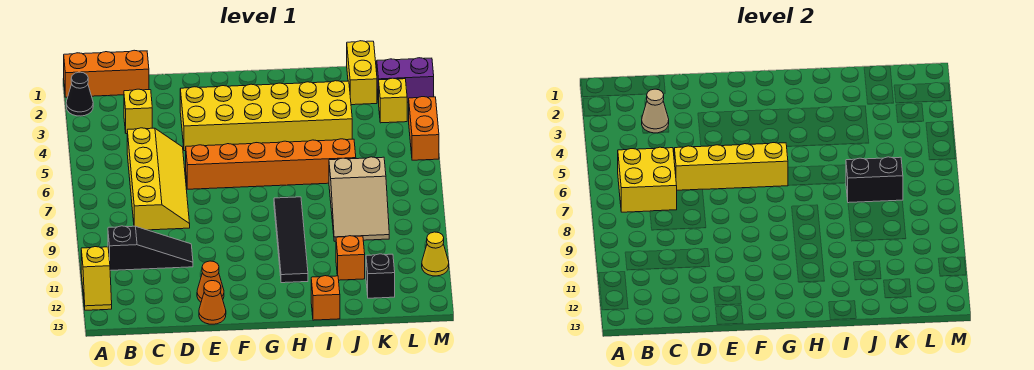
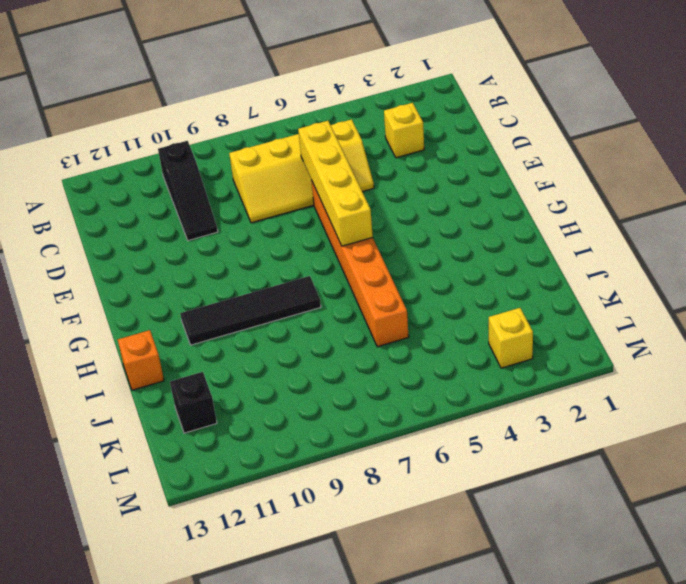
none -> orange 1x3 brick [64,50,149,97]
none -> black 1x1 cone [66,72,93,116]
none -> yellow 1x2 slope [81,247,112,310]

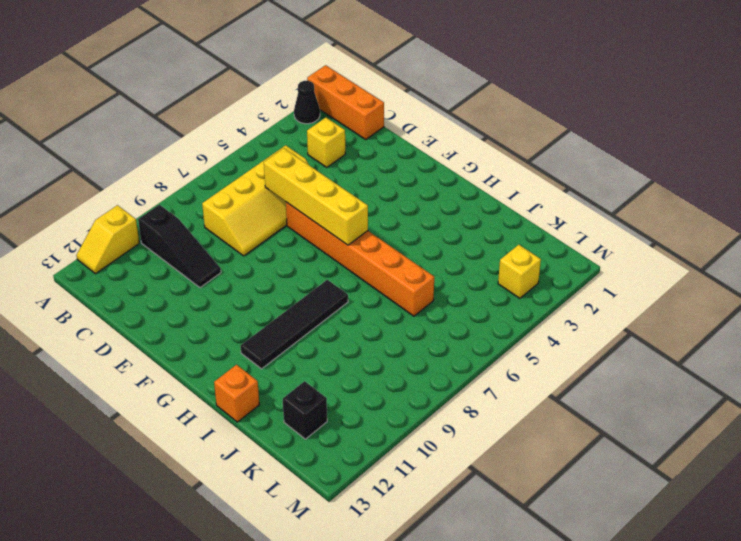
none -> yellow 2x6 brick [180,81,352,151]
none -> orange 1x1 cone [197,261,224,302]
none -> orange 1x1 cone [199,281,226,324]

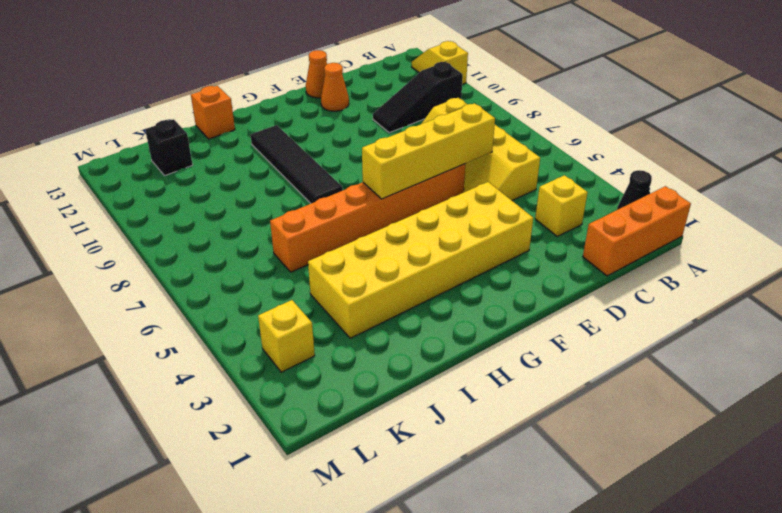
none -> tan 2x3 slope [329,157,389,241]
none -> orange 1x1 brick [336,236,365,280]
none -> yellow 1x2 brick [347,41,377,105]

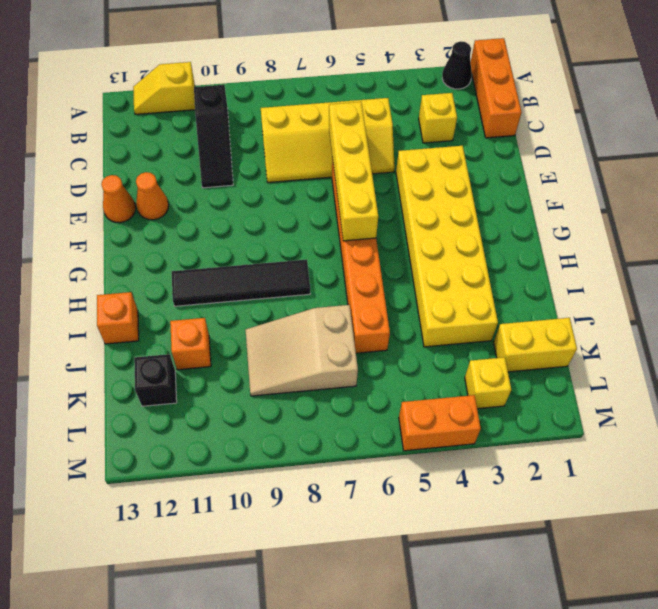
none -> purple 1x2 brick [377,58,434,103]
none -> yellow 1x1 cone [422,232,449,276]
none -> yellow 2x2 brick [618,147,677,212]

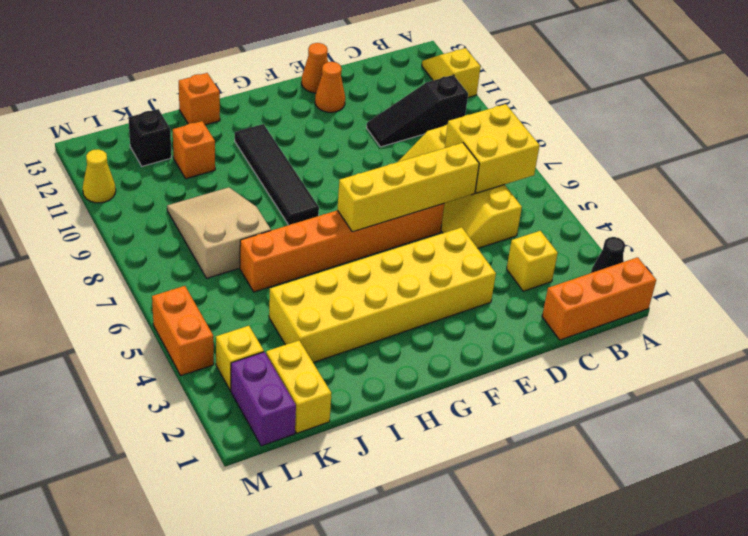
purple 1x2 brick [231,352,296,446] -> purple 1x2 brick turned to [377,58,434,103]
none -> tan 1x1 cone [642,89,669,133]
none -> black 1x2 brick [846,157,903,203]

